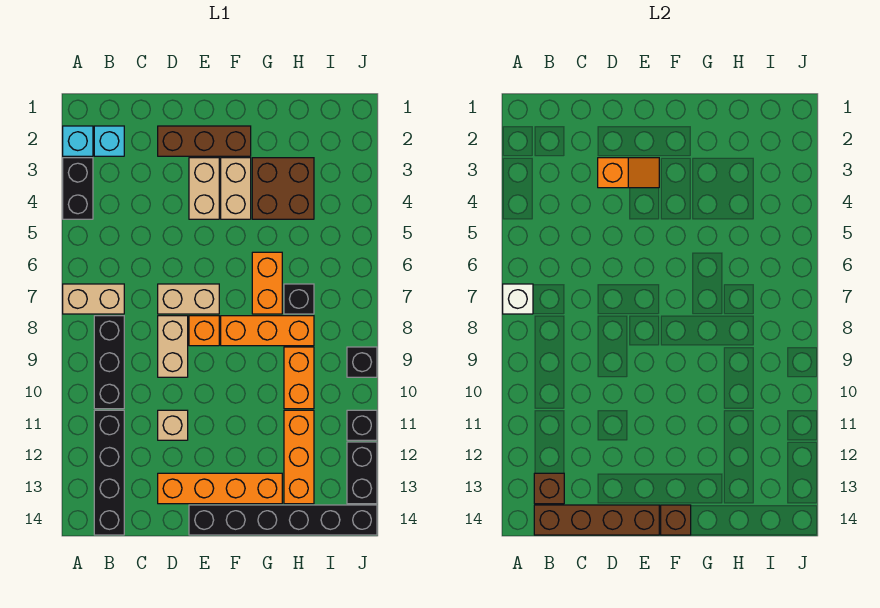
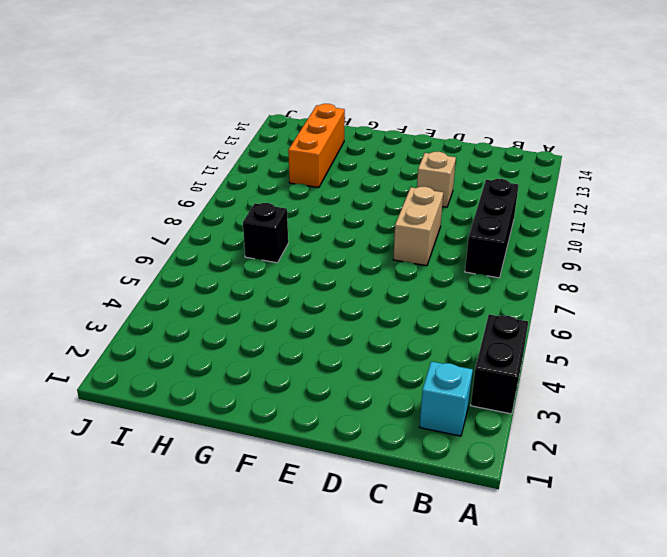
none -> cyan 1x1 brick [63,126,93,156]
none -> tan 1x2 brick [63,284,124,314]
none -> black 1x4 brick [94,410,124,535]

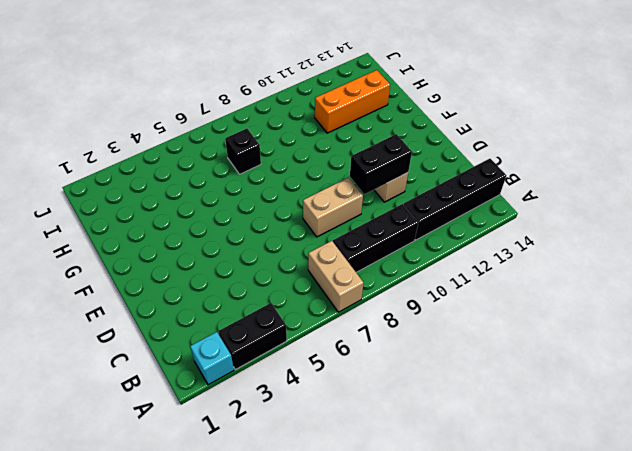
black 1x2 brick [350,134,412,194] -> black 1x2 brick moved to [347,442,377,504]
none -> cyan 1x1 brick [94,126,124,156]
none -> brown 1x3 brick [158,126,251,156]
none -> tan 1x2 brick [158,284,219,314]

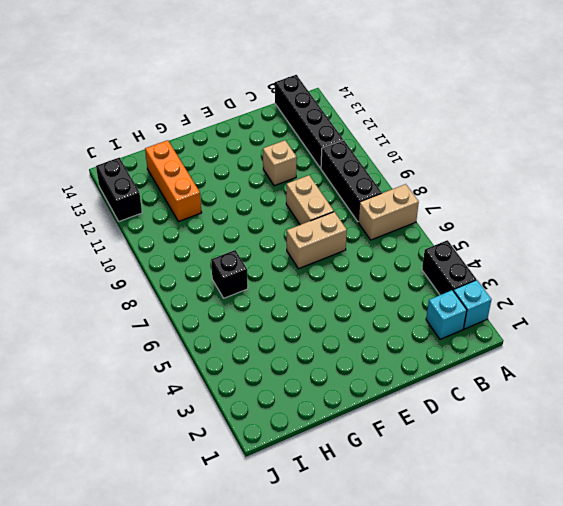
none -> brown 1x3 brick [158,126,251,156]
none -> orange 1x4 brick [158,473,282,504]
none -> tan 1x2 brick [189,158,219,219]

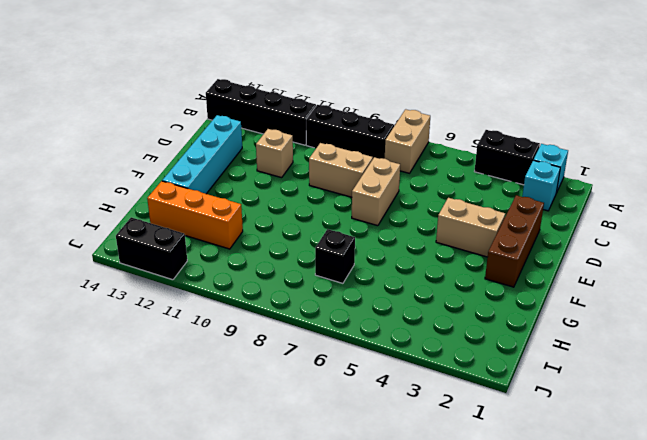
cyan 1x4 brick [162,115,242,194] -> orange 1x4 brick [158,473,282,504]
none -> orange 1x1 brick [189,316,219,346]
none -> black 1x6 brick [189,505,377,535]
none -> tan 1x2 brick [221,158,251,219]

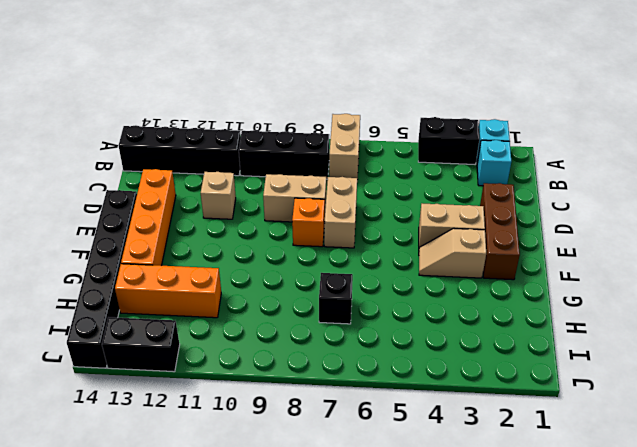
tan 1x2 slope [419,228,486,278] -> tan 1x2 brick [221,158,251,219]
none -> orange 1x3 brick [221,316,314,346]
none -> brown 2x2 brick [252,158,314,219]
none -> orange 1x2 brick [252,252,282,314]

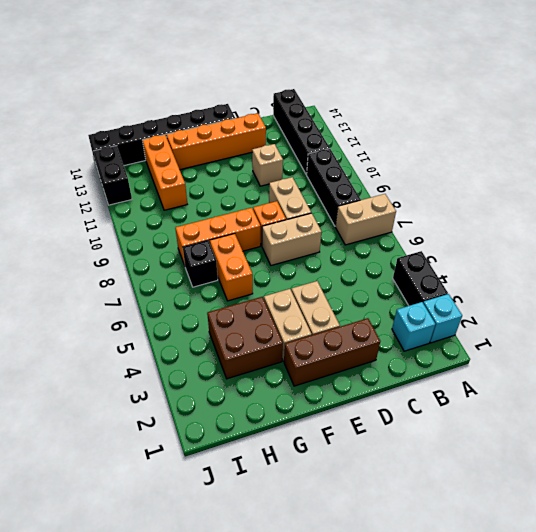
none -> orange 1x2 brick [284,347,314,409]
none -> black 1x1 brick [347,347,377,377]
none -> black 1x1 brick [347,410,377,440]

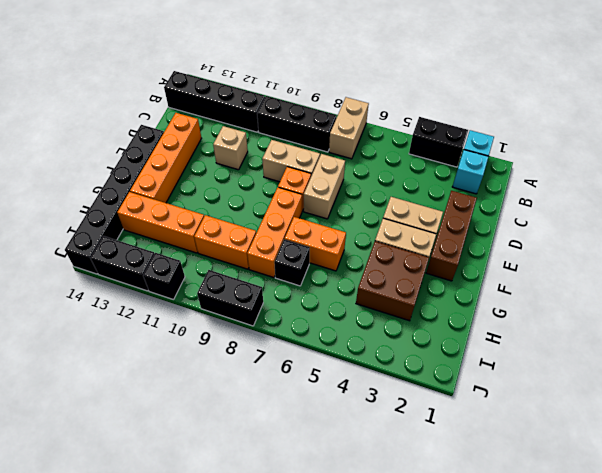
black 1x2 brick [197,270,263,326] -> black 1x1 brick [347,347,377,377]
none -> white 1x1 brick [503,284,533,314]
none -> brown 1x1 brick [534,473,564,504]
none -> brown 1x4 brick [534,505,659,535]

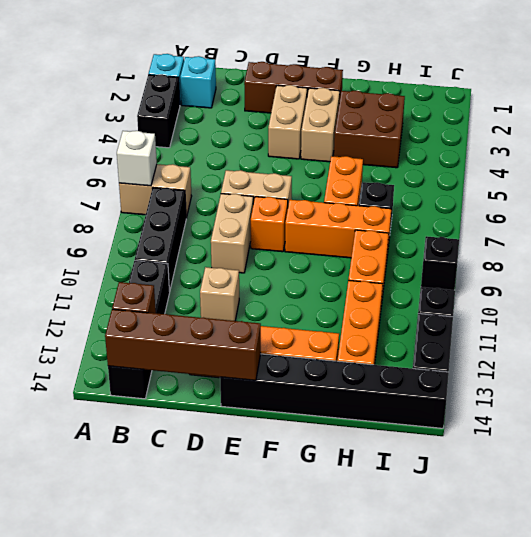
none -> orange 1x2 slope [598,158,659,188]
none -> brown 1x1 brick [661,505,691,535]

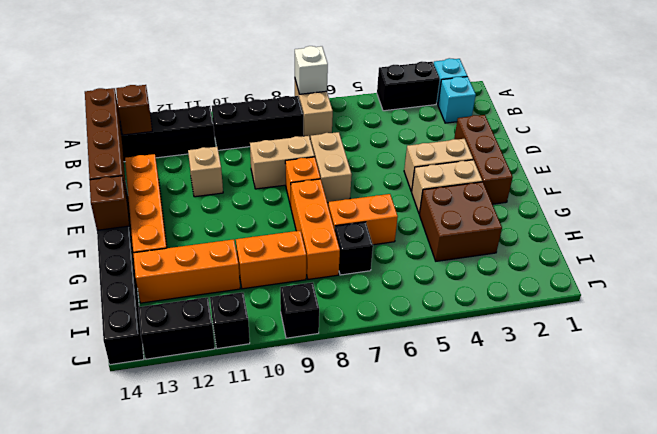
none -> orange 1x2 slope [598,158,659,188]

